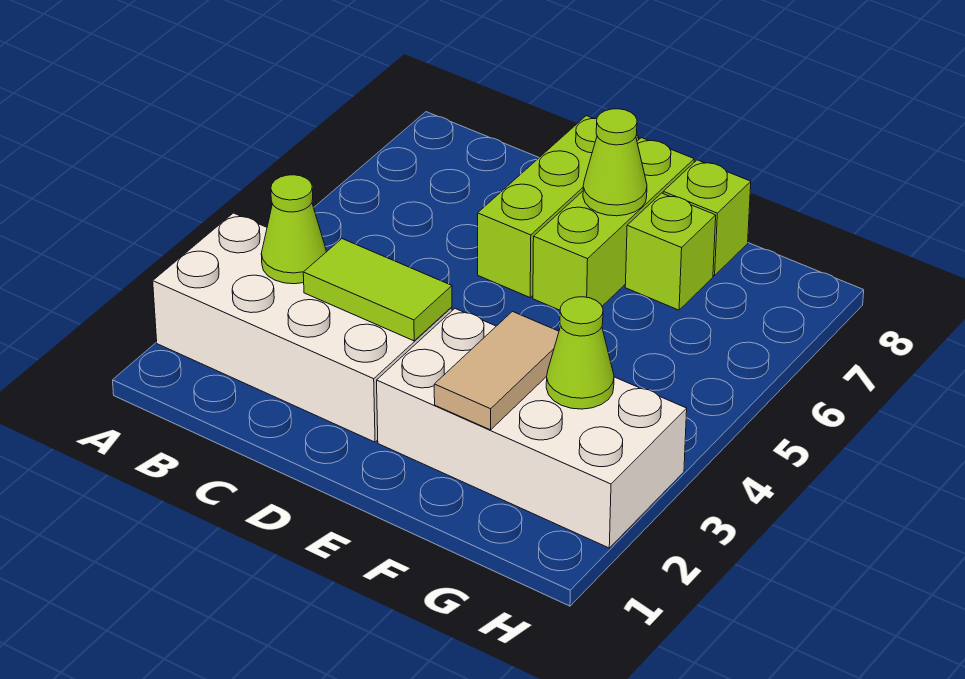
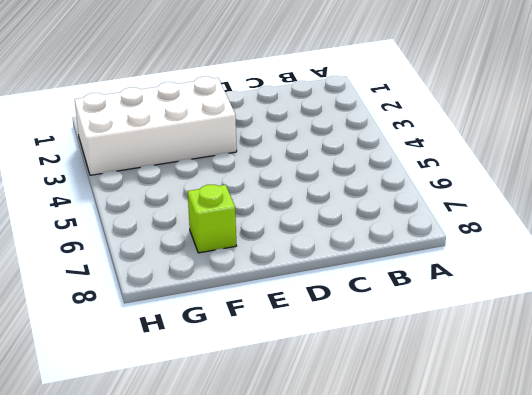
none -> white 2x4 brick [153,213,452,442]
none -> lime 1x3 brick [478,116,639,297]

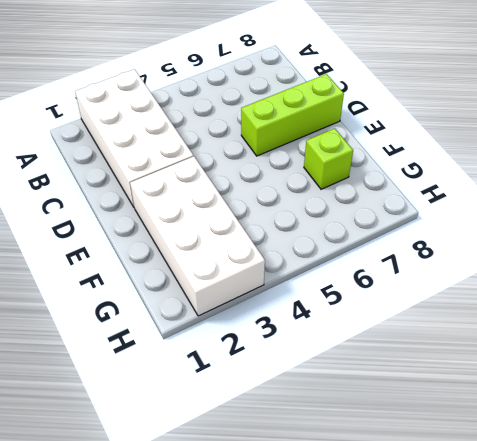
none -> lime 1x3 brick [533,138,694,310]
none -> lime 1x1 brick [663,160,751,276]

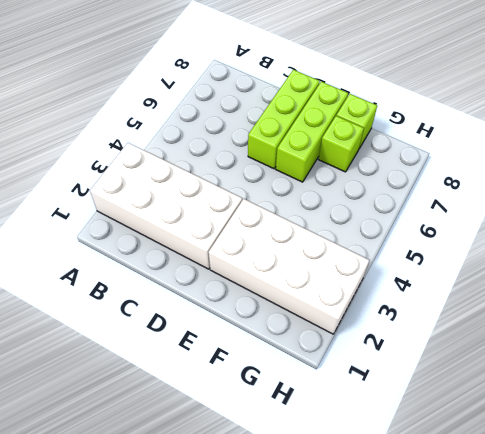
none -> lime 1x1 cone [261,175,326,284]
none -> lime 1x2 tile [303,239,452,341]

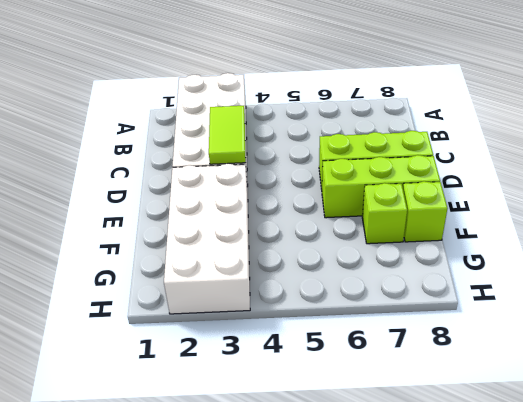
none -> lime 1x1 cone [261,175,326,284]
none -> lime 1x1 cone [583,109,647,216]

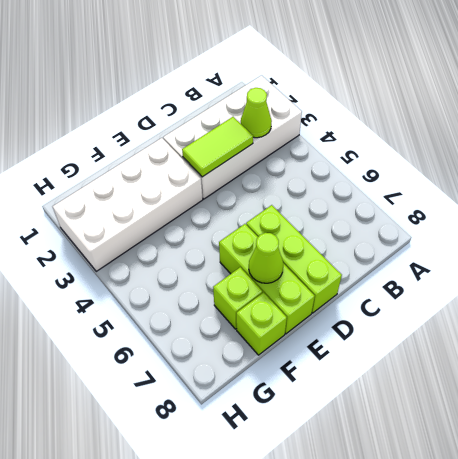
none -> tan 1x2 tile [434,312,559,430]
none -> lime 1x1 cone [546,297,614,409]

